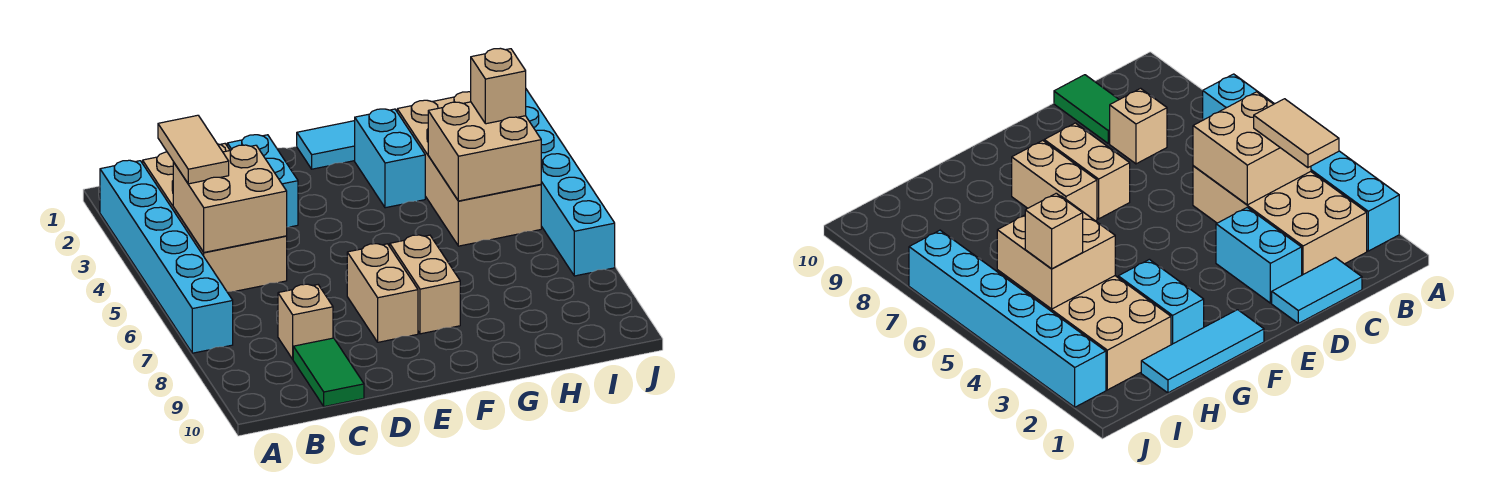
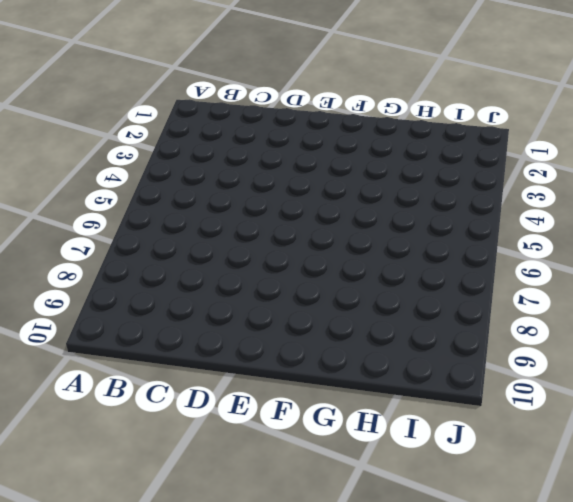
none -> cyan 1x6 brick [100,160,233,353]
none -> tan 2x4 brick [143,144,287,291]
none -> cyan 1x2 tile [1272,258,1362,323]

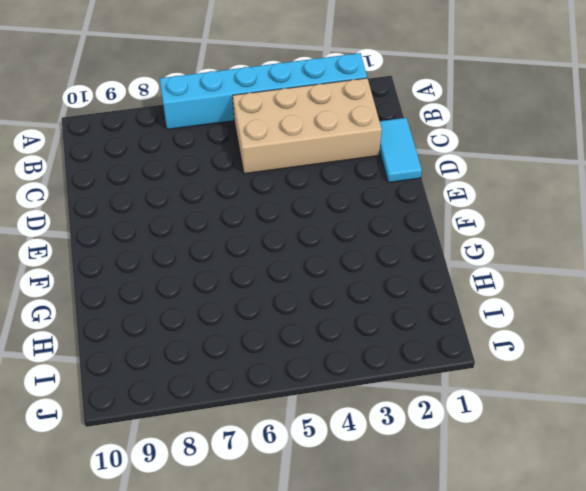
none -> tan 1x1 brick [278,284,333,359]
none -> green 1x2 tile [293,338,364,407]
none -> cyan 1x2 brick [227,135,298,227]

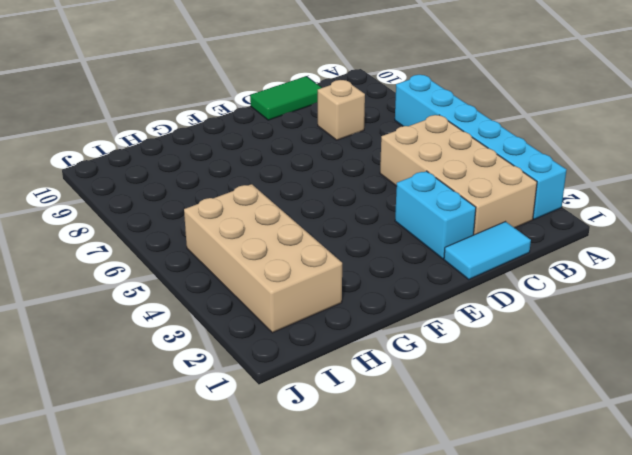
green 1x2 tile [250,76,322,120] -> green 1x2 tile turned to [293,338,364,407]
none -> tan 1x2 brick [347,244,418,342]
none -> cyan 1x3 tile [297,121,355,169]
none -> tan 1x2 brick [390,235,460,334]

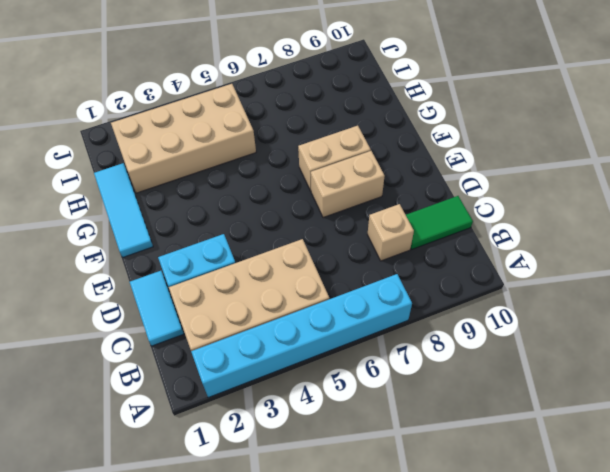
none -> cyan 1x2 brick [355,109,425,208]
none -> cyan 1x6 brick [526,89,615,276]
none -> tan 2x2 brick [173,145,287,252]

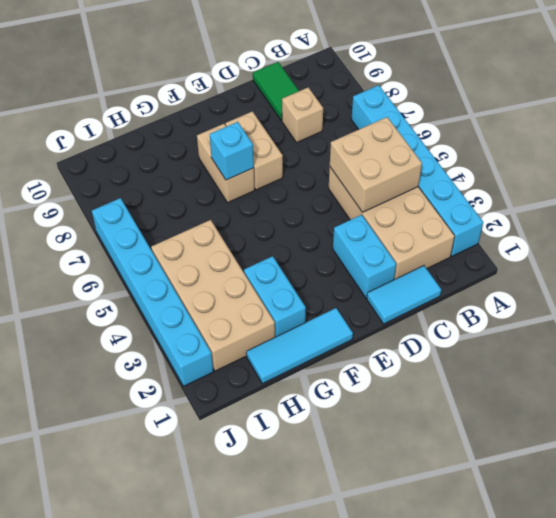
cyan 1x1 brick [210,122,254,180] -> none
none -> tan 2x2 brick [428,102,541,201]
none -> tan 1x2 tile [158,115,229,184]
none -> tan 1x1 brick [471,48,526,124]

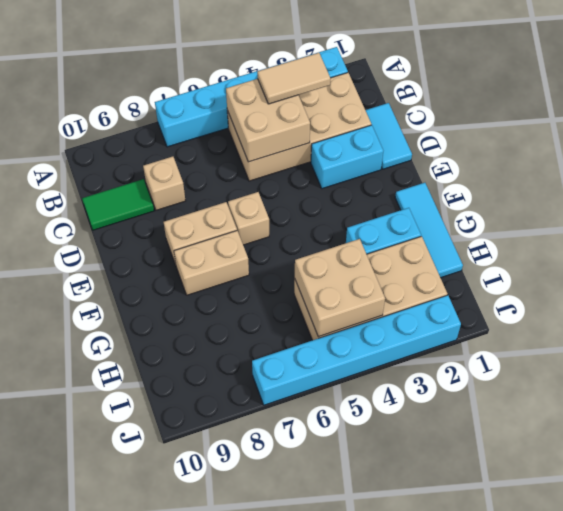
tan 1x1 brick [228,192,269,245] -> tan 1x1 brick moved to [471,48,526,124]

